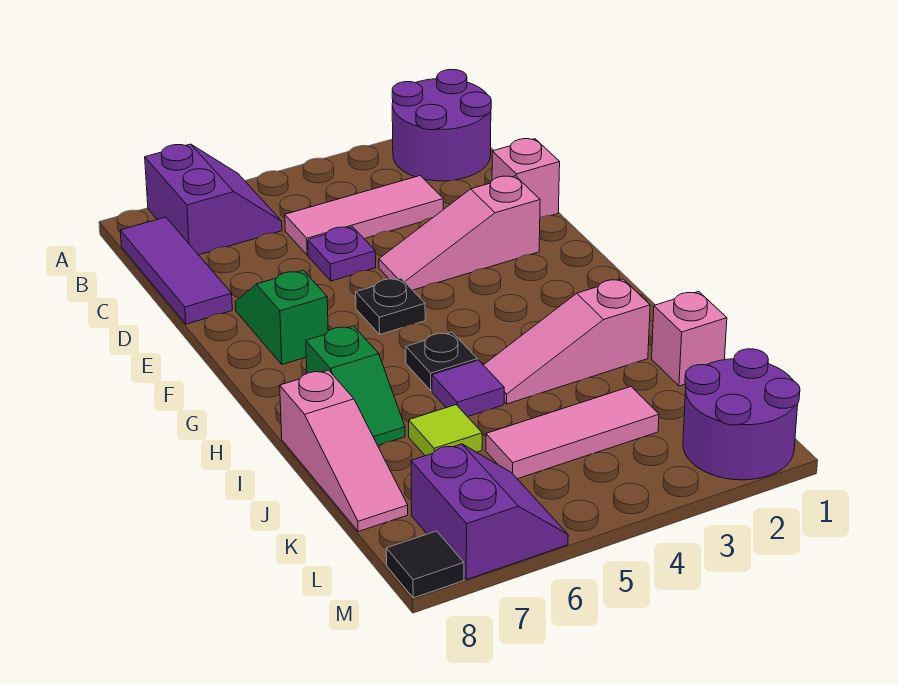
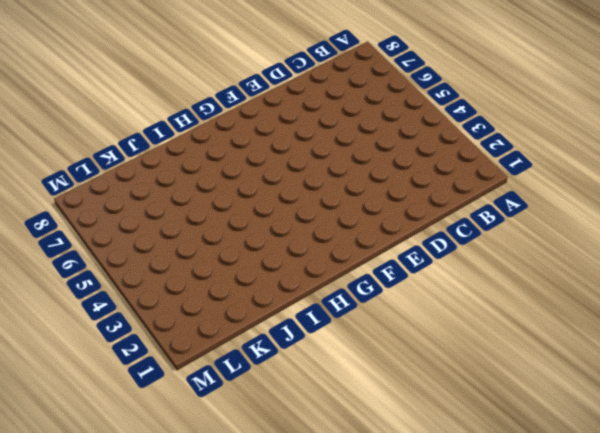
none -> purple 2x2 round brick [392,69,491,181]
none -> purple 2x2 slope [145,144,282,255]
none -> purple 1x3 tile [120,217,232,324]

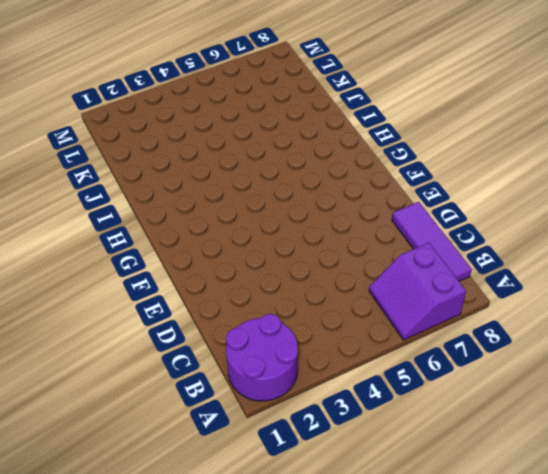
none -> pink 1x3 tile [285,176,443,255]
none -> pink 1x1 brick [492,139,560,218]
none -> purple 1x1 plate [308,227,376,281]

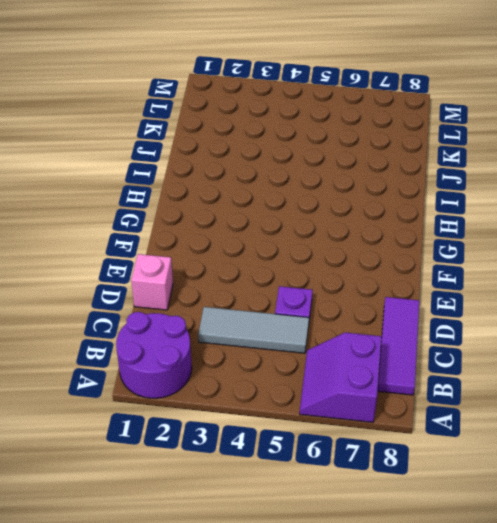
grey 1x3 tile [198,307,309,353] -> pink 1x3 tile [285,176,443,255]
none -> pink 1x3 slope [379,176,540,290]
none -> green 1x2 slope [235,270,328,365]
none -> black 1x1 plate [356,278,425,334]

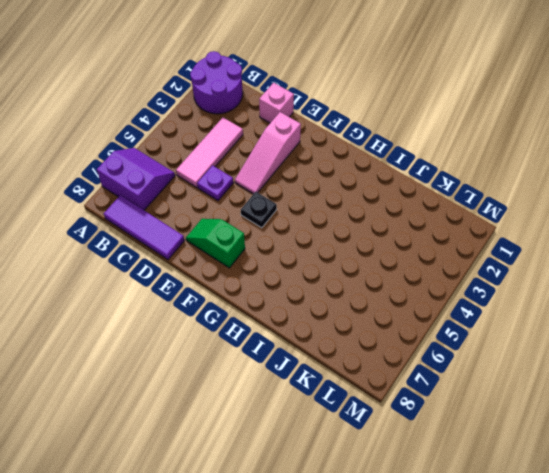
none -> black 1x1 plate [406,332,477,391]
none -> green 1x2 slope [306,326,405,445]
none -> pink 1x3 slope [484,279,650,404]

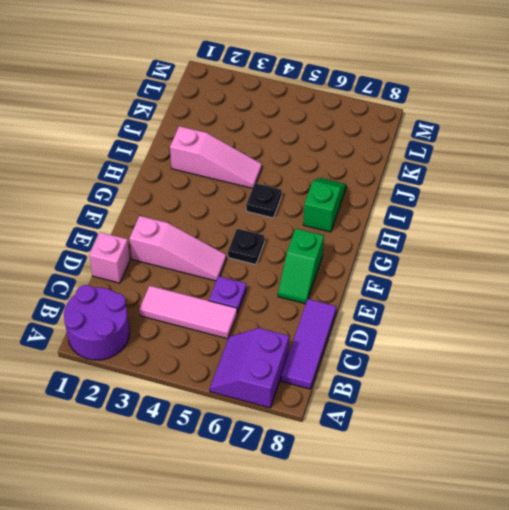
none -> purple 1x1 tile [432,360,504,417]
none -> pink 1x3 slope [280,370,408,532]
none -> pink 1x1 brick [652,291,727,386]

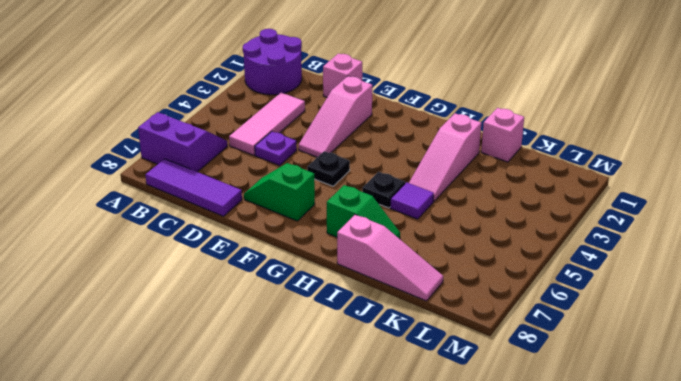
none -> lime 1x1 tile [409,405,482,456]
none -> pink 1x3 tile [486,387,659,479]
none -> purple 2x2 round brick [683,349,800,480]

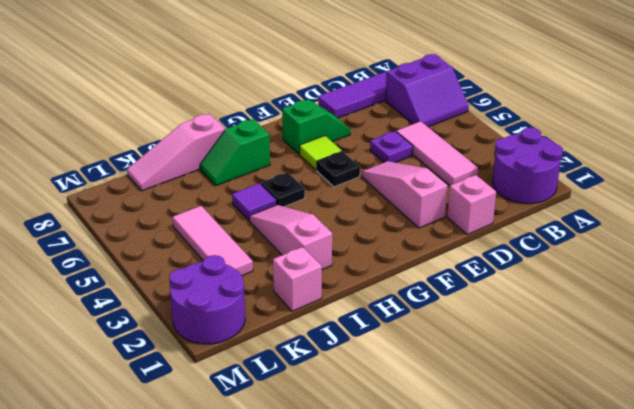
lime 1x1 tile [299,136,342,170] -> lime 1x1 tile moved to [409,405,482,456]
none -> purple 2x2 slope [411,444,568,580]
none -> black 1x1 tile [386,531,464,598]

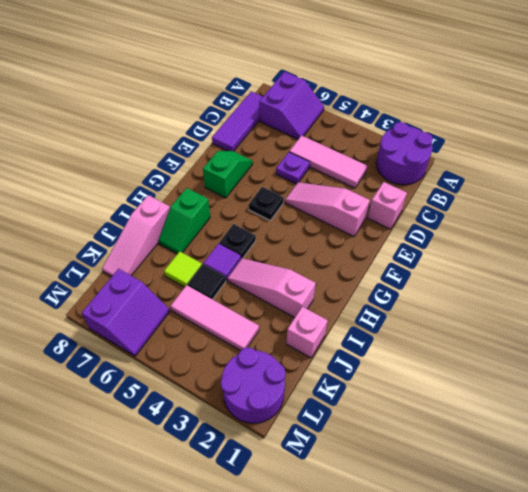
black 1x1 tile [187,264,226,300] -> black 1x1 tile moved to [386,531,464,598]

